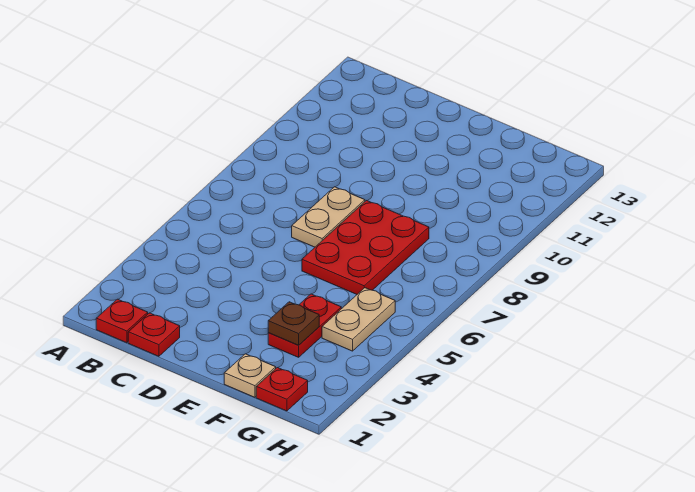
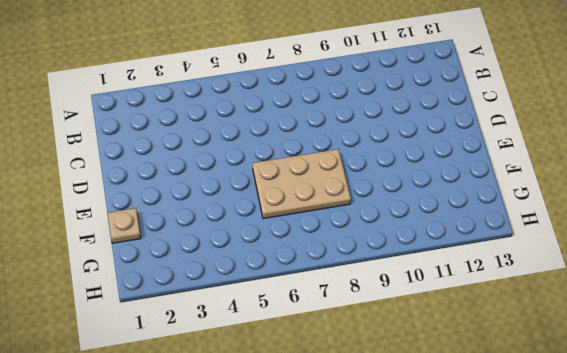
tan 2x3 plate [252,149,351,219] -> red 2x3 plate [302,201,429,294]
none -> red 1x1 plate [96,299,148,343]
none -> red 1x1 plate [128,313,180,356]

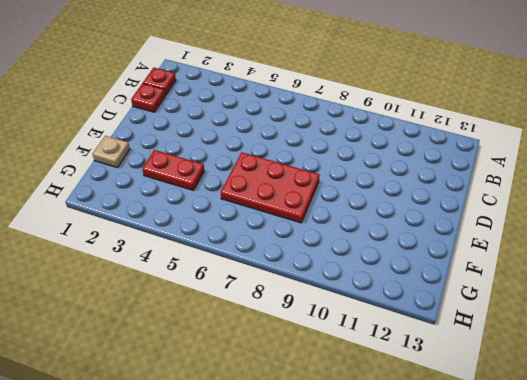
none -> tan 1x2 plate [292,187,365,247]
none -> red 1x1 plate [256,368,308,411]

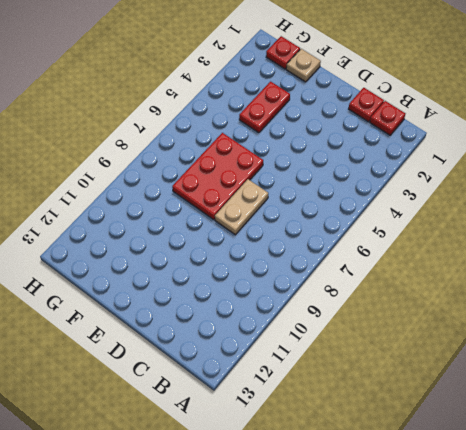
none -> tan 1x2 plate [322,288,395,351]
none -> brown 1x1 plate [268,302,319,345]

